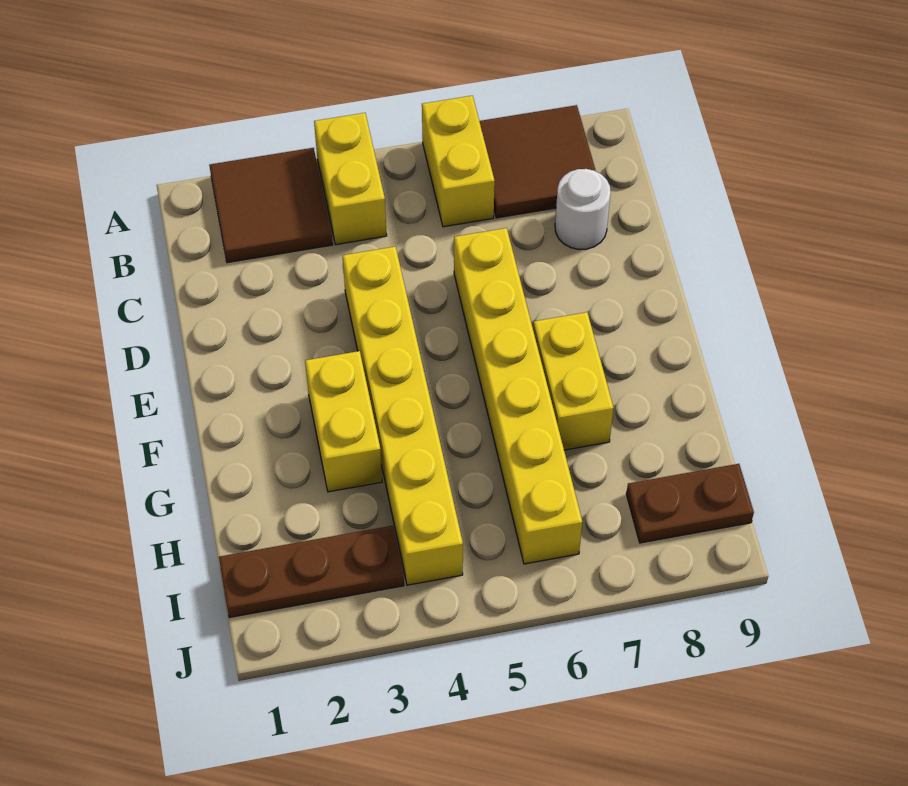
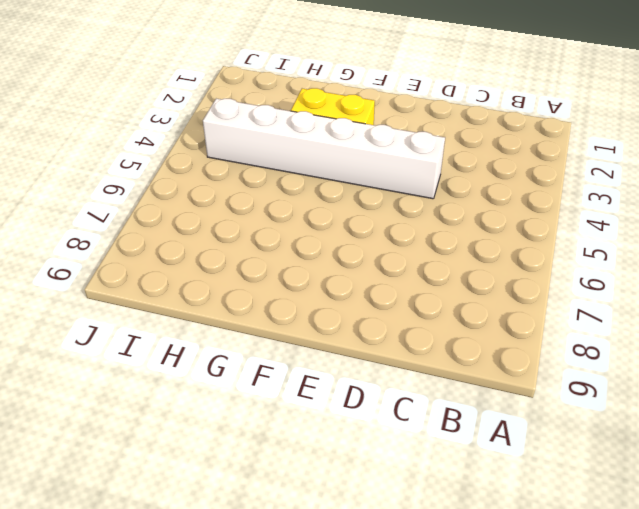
white 1x6 brick [203,99,445,199] -> yellow 1x6 brick [343,247,463,585]
none -> brown 2x2 tile [209,148,333,263]
none -> yellow 1x2 brick [314,113,387,245]

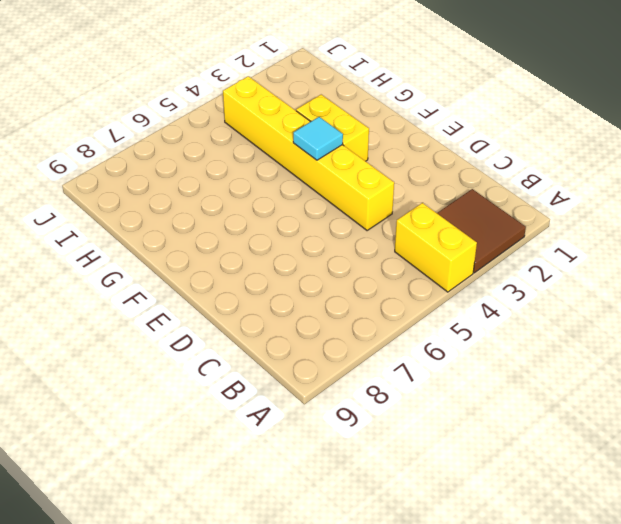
cyan 1x1 tile [293,117,343,160] -> none
none -> yellow 1x2 brick [422,96,495,227]
none -> brown 2x2 tile [479,105,596,218]

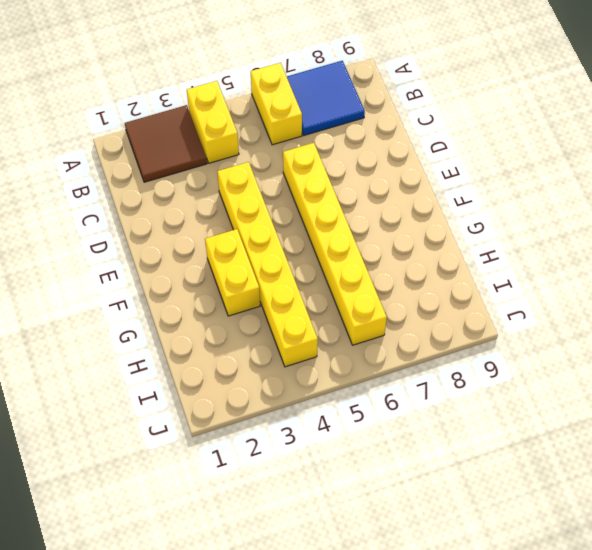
blue 2x2 tile [287,61,365,135] -> brown 2x2 tile [479,105,596,218]
none -> white 1x1 round brick [555,169,611,249]
none -> yellow 1x2 brick [533,312,614,450]

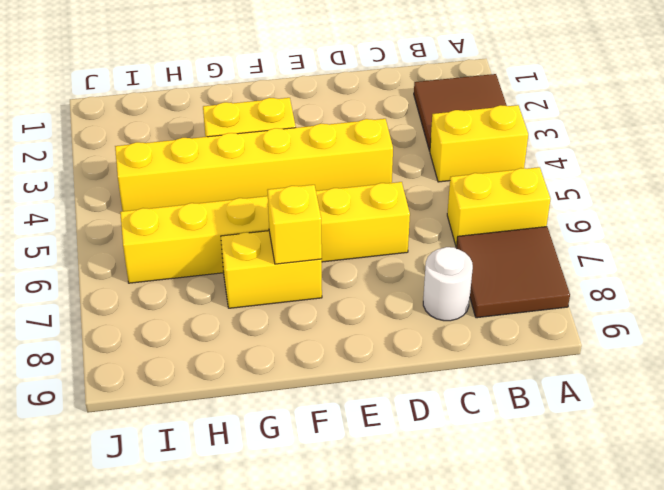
yellow 1x1 brick [267,185,322,264] -> none
none -> brown 1x3 plate [219,526,404,617]
none -> brown 1x2 plate [626,464,754,543]

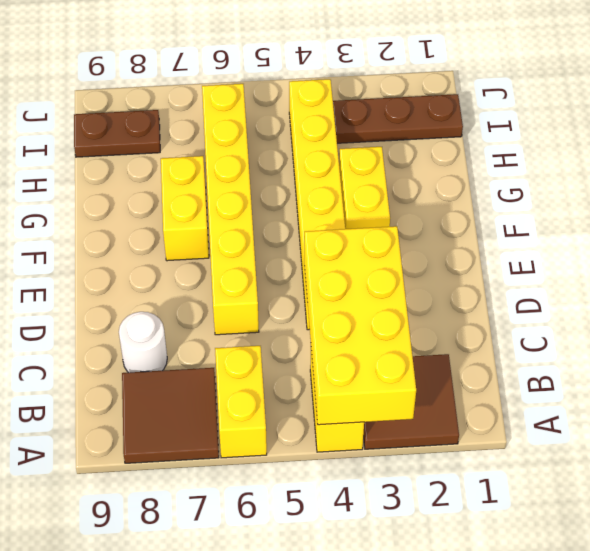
yellow 2x4 brick [304,226,416,425] -> none

